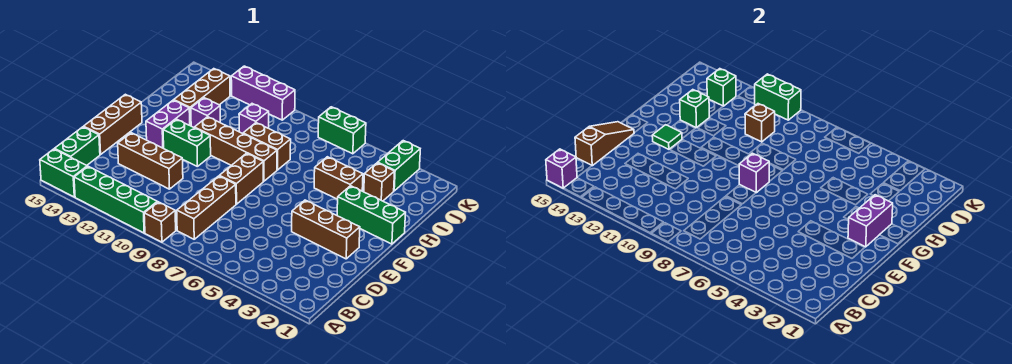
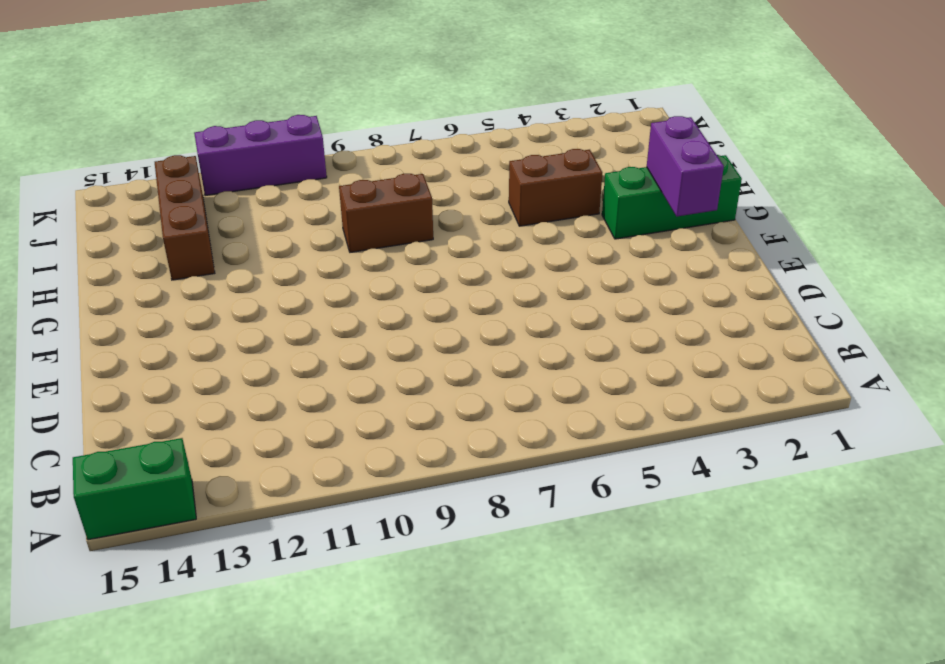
none -> brown 1x1 brick [144,202,176,242]
none -> green 1x4 brick [74,166,157,233]
none -> brown 1x3 brick [177,176,236,239]
none -> green 1x2 brick [55,127,100,165]

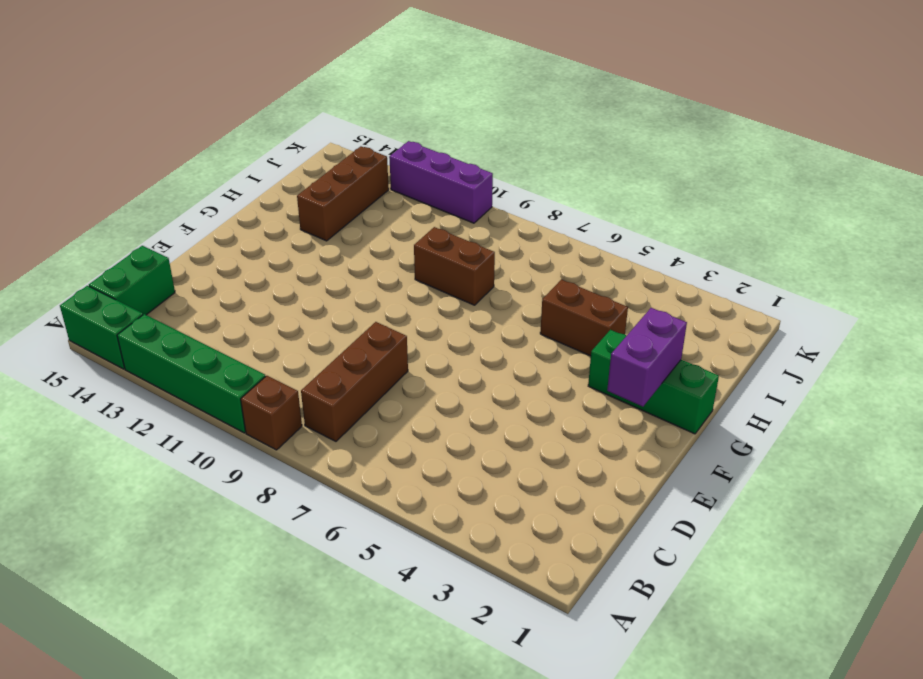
none -> brown 1x3 brick [118,133,183,189]
none -> brown 1x3 brick [84,94,142,155]
none -> brown 1x3 brick [292,200,360,259]
none -> brown 1x2 brick [220,153,263,204]

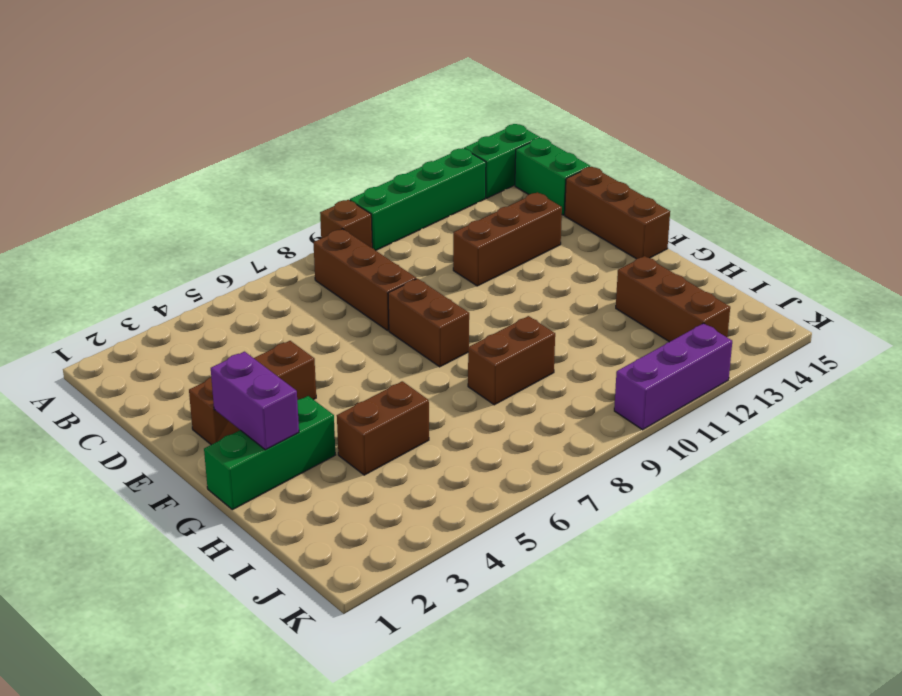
none -> green 1x2 brick [163,119,211,166]
none -> purple 1x2 brick [146,100,190,148]
none -> brown 1x4 brick [194,117,277,181]
none -> purple 1x1 brick [191,98,220,127]

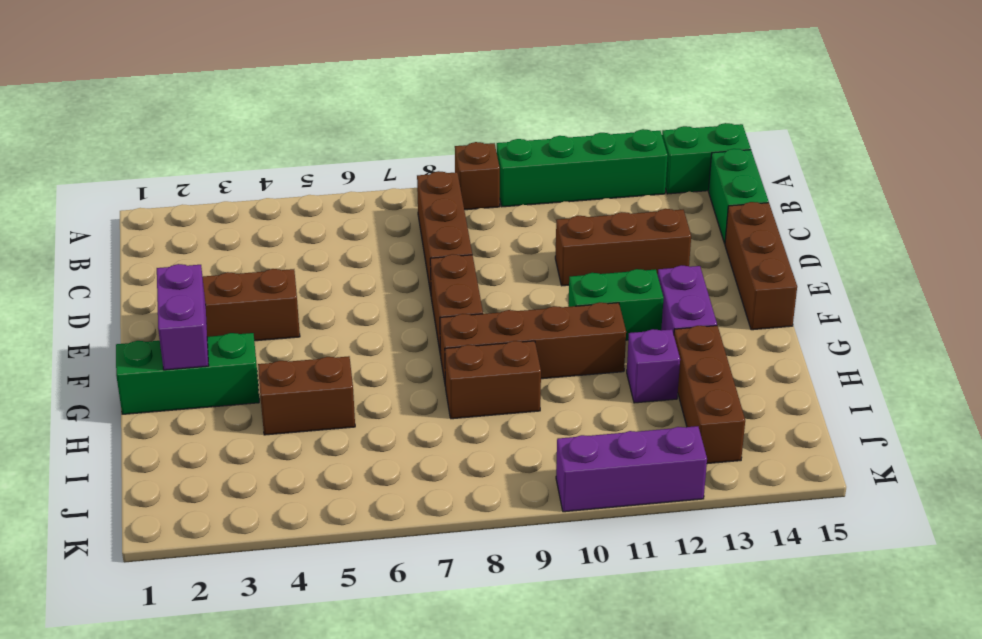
none -> brown 1x1 brick [364,163,395,201]
none -> purple 1x1 brick [239,104,269,134]
none -> green 1x2 brick [378,141,420,191]
none -> green 1x2 brick [318,107,366,154]

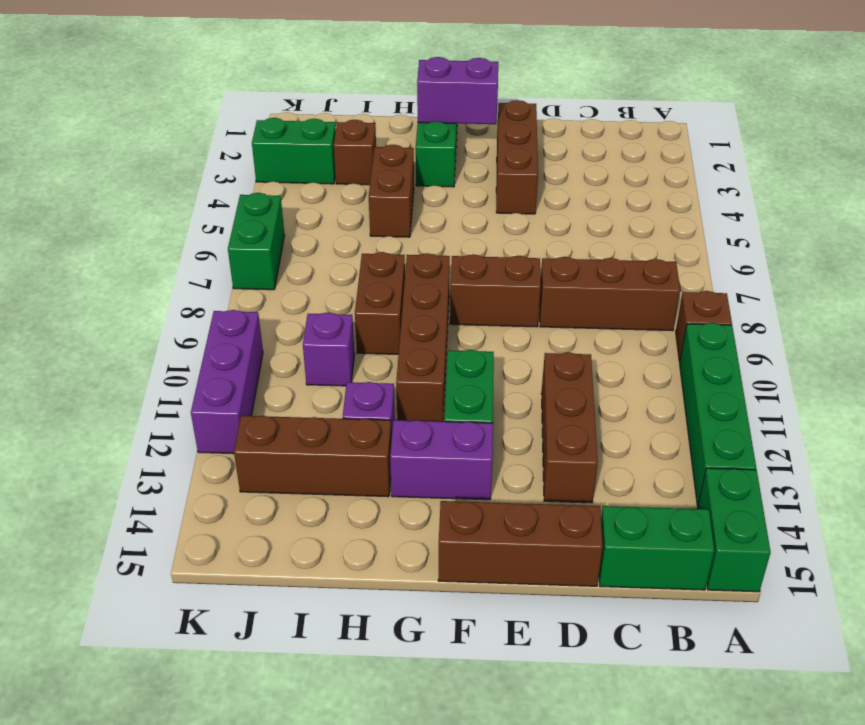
none -> purple 1x1 brick [546,149,577,188]
none -> brown 1x3 slope [575,122,634,166]
none -> purple 1x1 brick [739,153,769,193]
none -> green 1x1 tile [652,125,682,149]

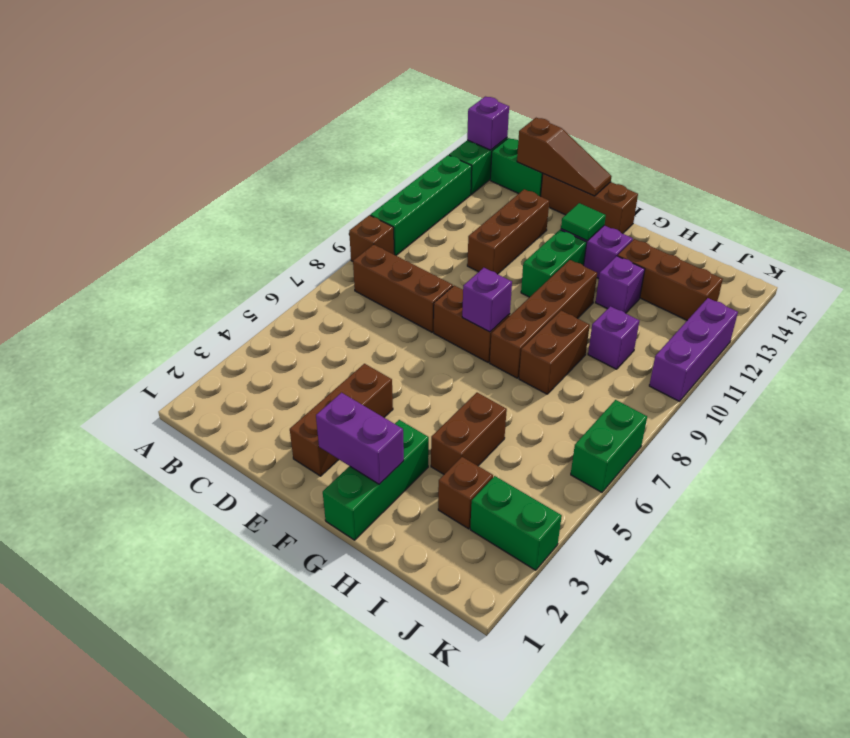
none -> green 1x1 brick [680,90,709,128]
none -> brown 1x1 brick [745,104,775,142]
none -> green 1x1 brick [707,69,736,106]
none -> green 1x2 brick [755,74,801,120]

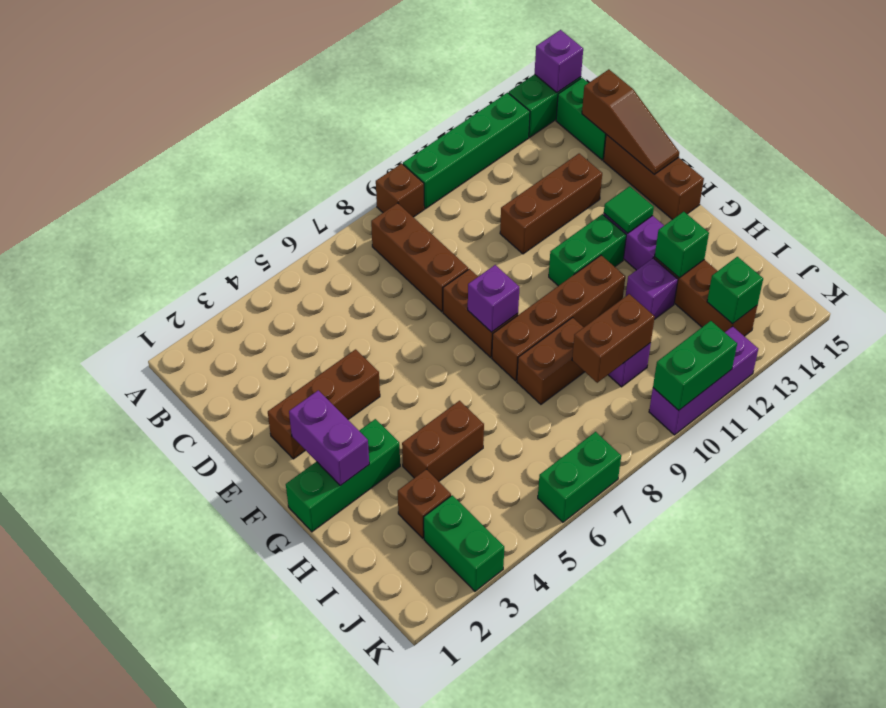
brown 1x2 brick [572,294,655,383] -> brown 1x1 brick [745,104,775,142]

